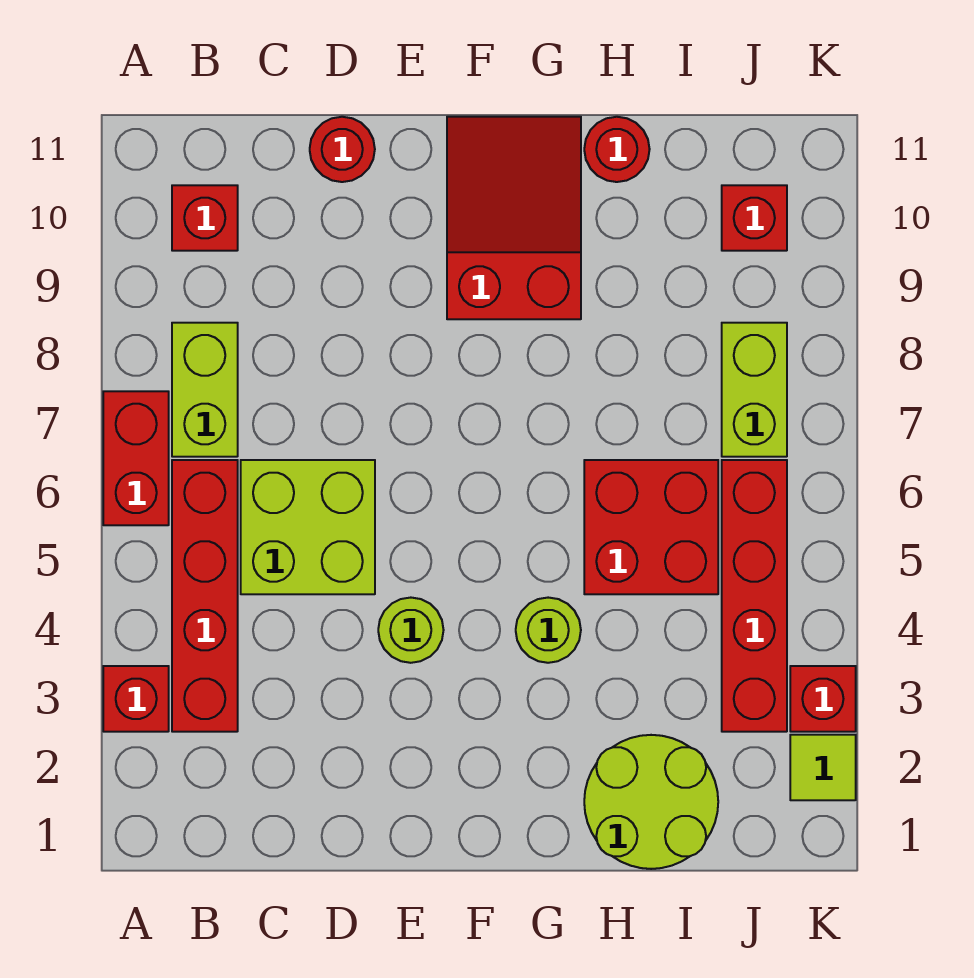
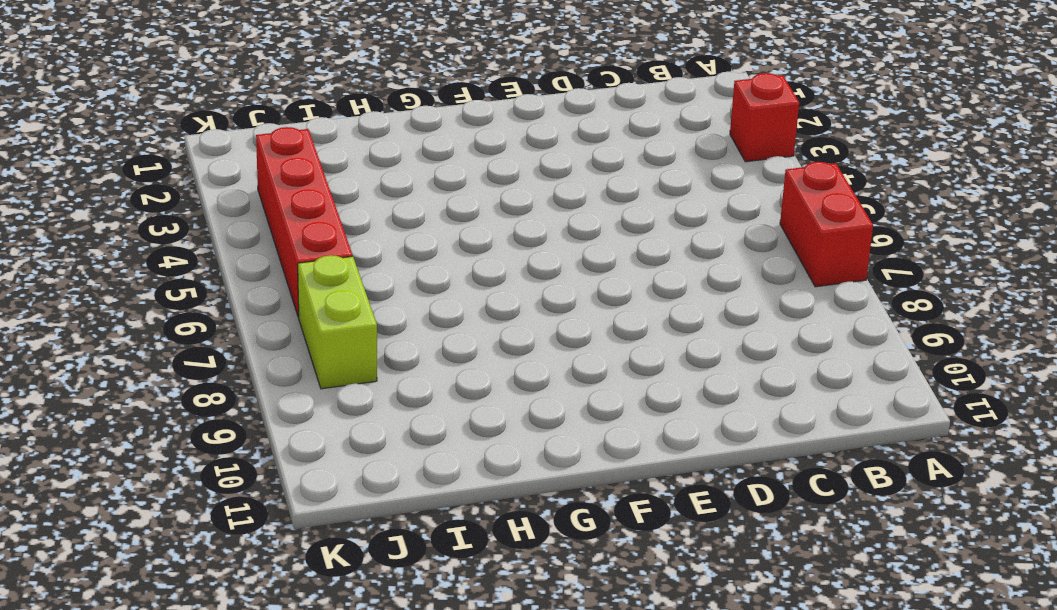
none -> red 1x4 brick [172,460,238,732]
none -> lime 1x2 brick [172,323,238,457]
none -> red 1x1 brick [172,185,238,251]

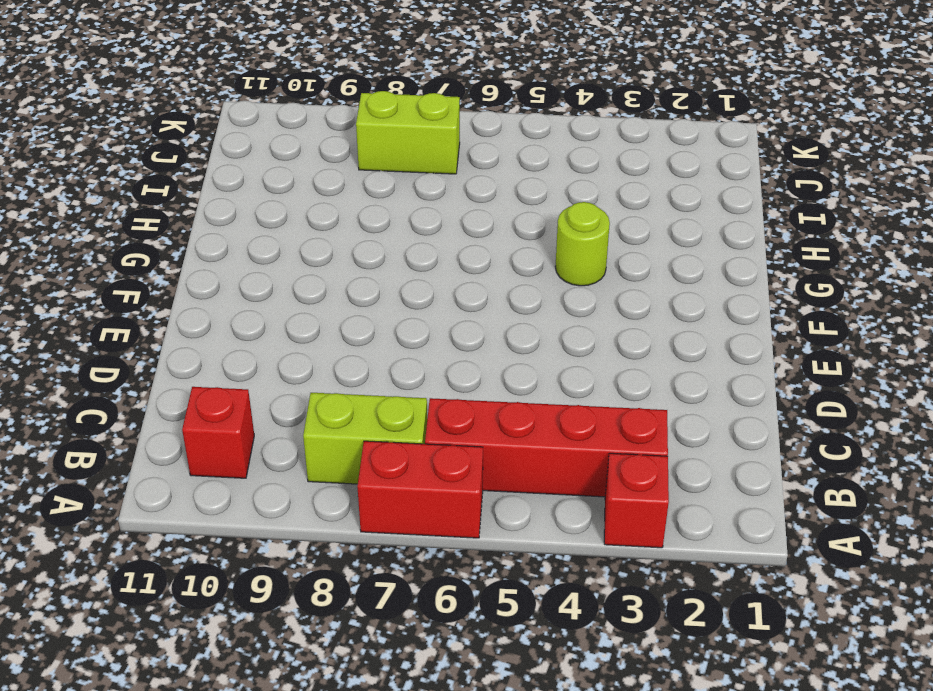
none -> lime 2x2 brick [241,460,375,594]
none -> red 1x1 round brick [310,117,375,182]
none -> lime 1x1 round brick [378,598,444,663]

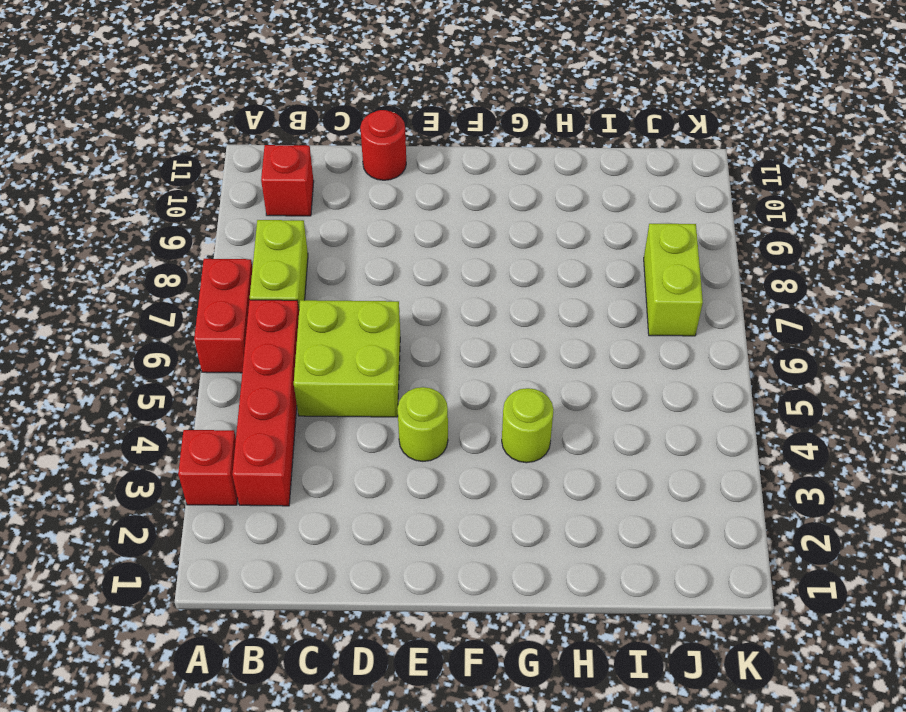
none -> red 2x3 slope [447,117,581,319]
none -> lime 2x2 round brick [584,735,718,869]
none -> red 2x2 brick [584,460,718,594]

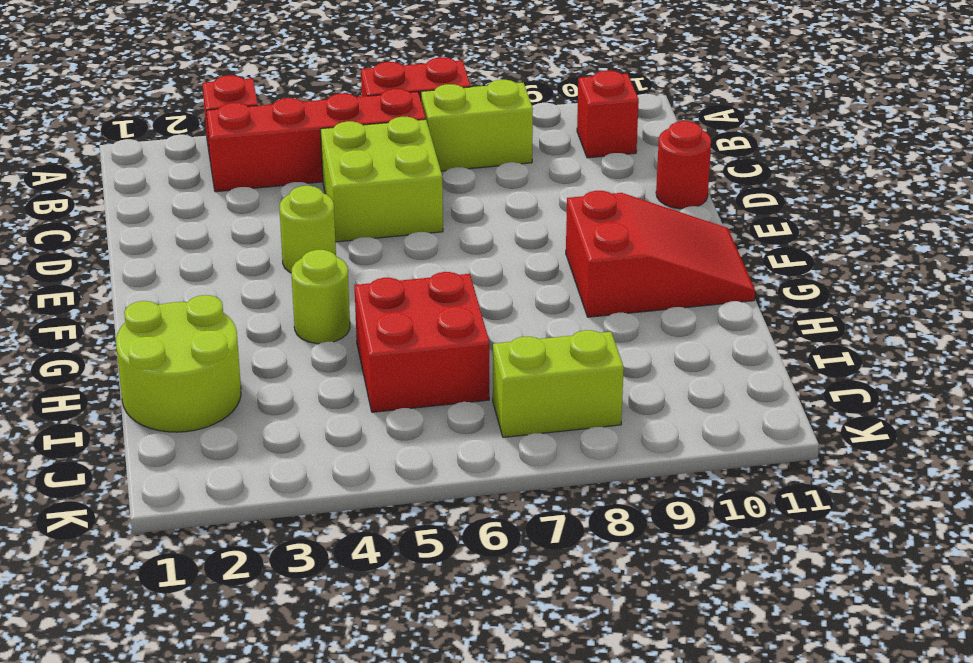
none -> red 1x1 round brick [584,117,650,182]
none -> red 1x4 brick [722,460,787,732]
none -> red 1x1 brick [722,185,787,251]

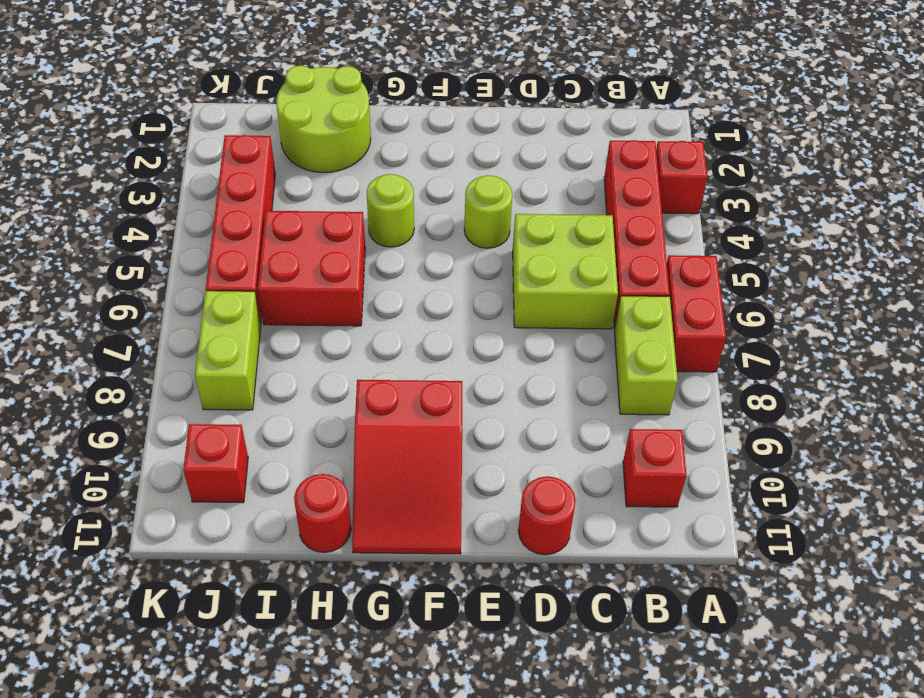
none -> lime 1x1 tile [790,735,856,800]
none -> red 1x1 brick [790,666,856,732]

